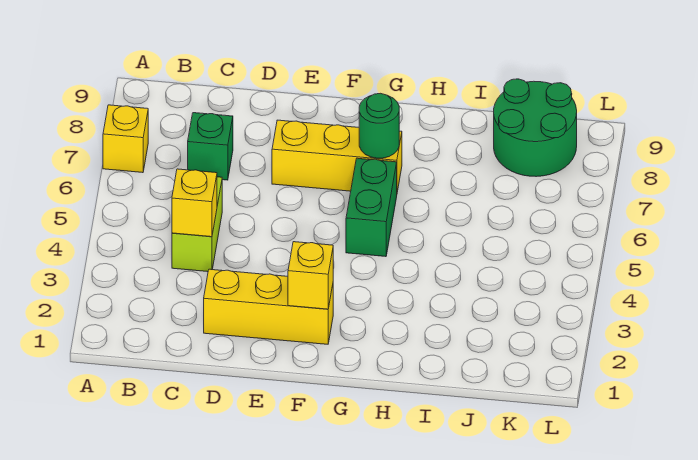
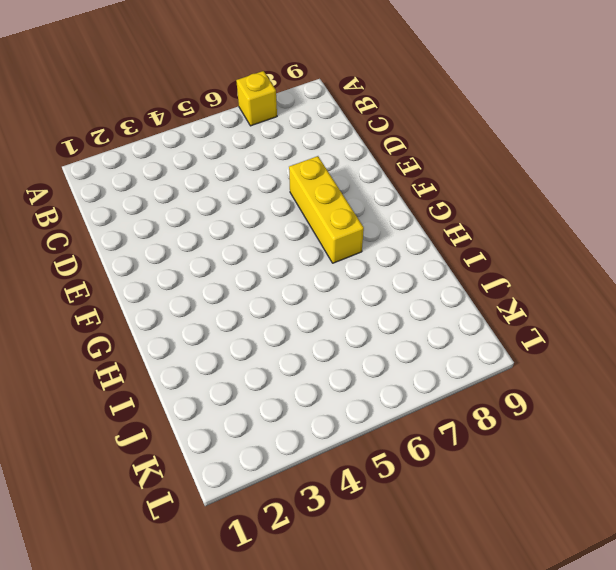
none -> lime 1x2 brick [172,177,222,272]
none -> green 1x1 brick [188,113,233,180]

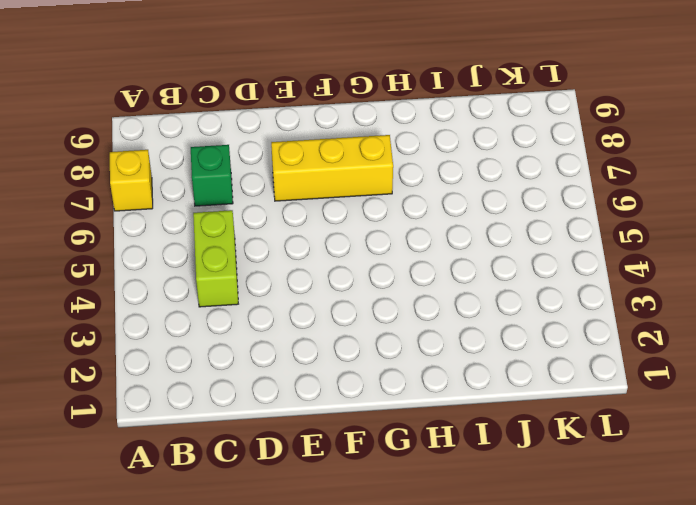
none -> yellow 1x3 brick [204,269,333,344]
none -> green 1x2 brick [346,158,397,257]

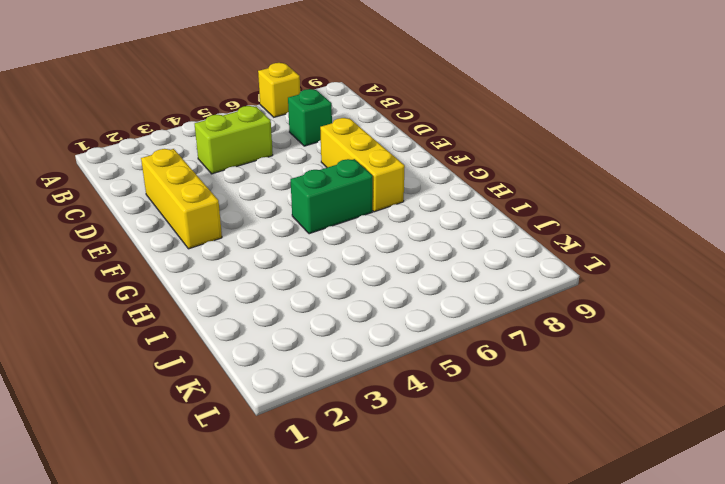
none -> green 2x2 round brick [494,79,577,177]
none -> yellow 1x1 brick [172,169,217,237]

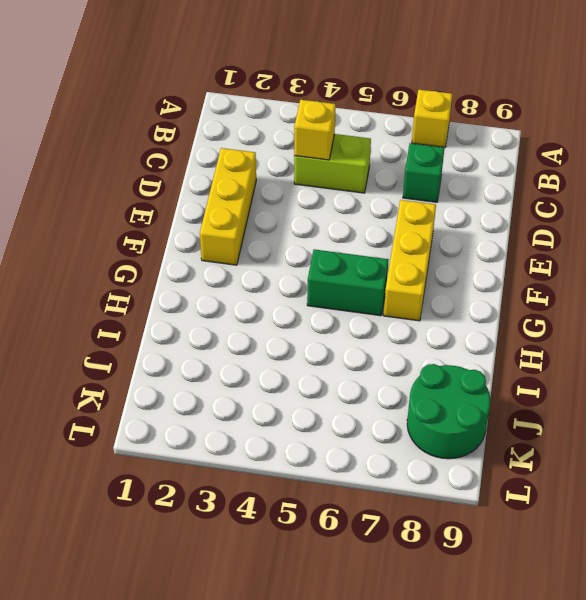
none -> yellow 1x1 brick [288,242,333,309]
none -> green 1x1 round brick [359,93,399,158]

